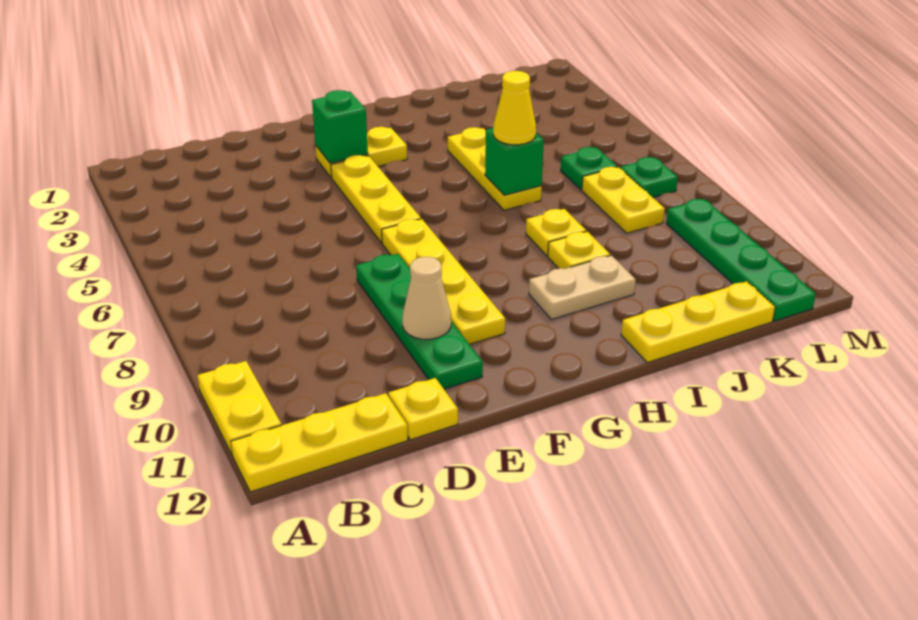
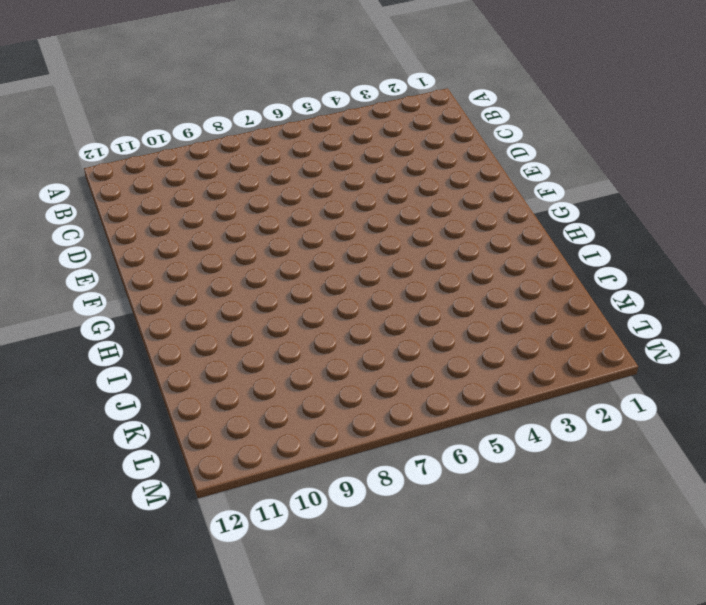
none -> yellow 1x2 plate [197,361,281,456]
none -> yellow 1x3 plate [231,393,408,492]
none -> yellow 1x1 plate [388,378,458,440]

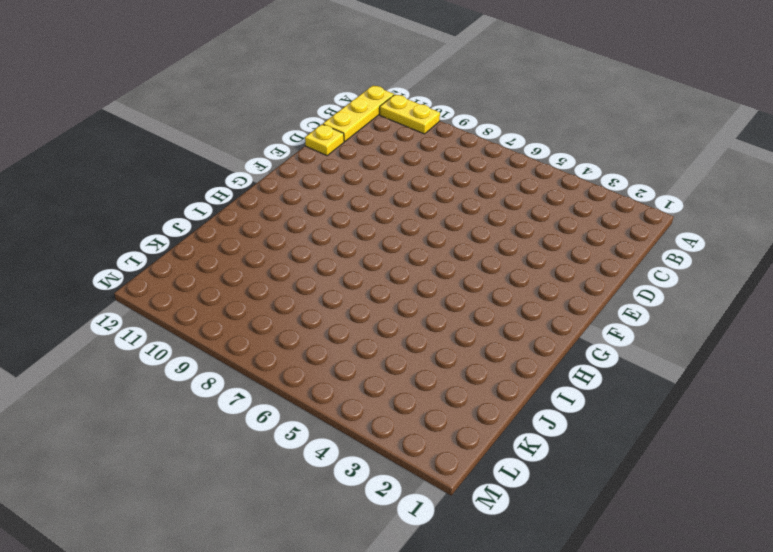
none -> green 1x4 plate [356,254,483,389]
none -> yellow 1x2 plate [315,127,407,178]
none -> yellow 1x3 plate [331,155,421,243]

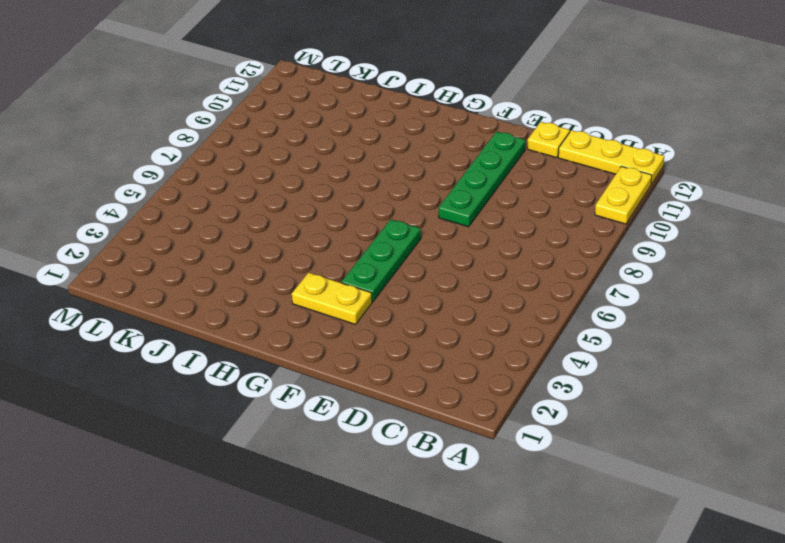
green 1x3 plate [341,219,421,302] -> yellow 1x3 plate [331,155,421,243]
none -> yellow 1x4 plate [382,219,505,344]
none -> tan 1x2 plate [529,255,636,319]
none -> yellow 1x3 plate [448,127,542,210]

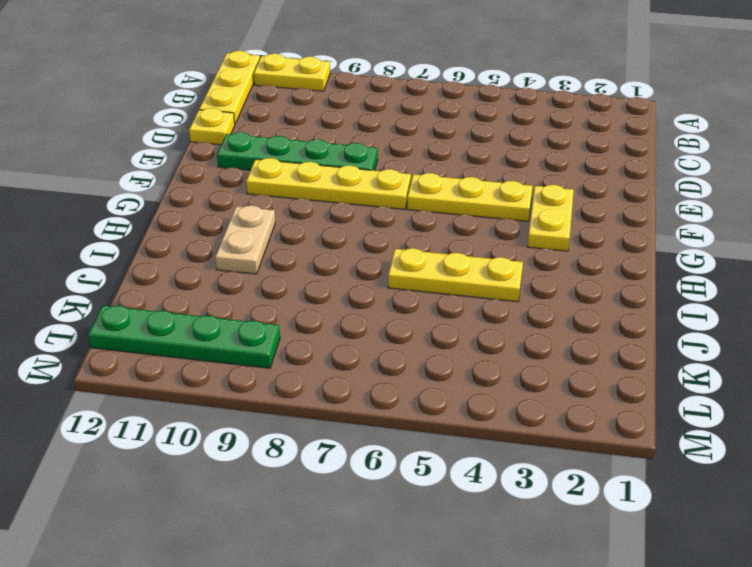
none -> yellow 1x1 plate [526,209,586,256]
none -> yellow 1x1 plate [548,231,610,269]
none -> yellow 1x3 plate [621,281,775,363]

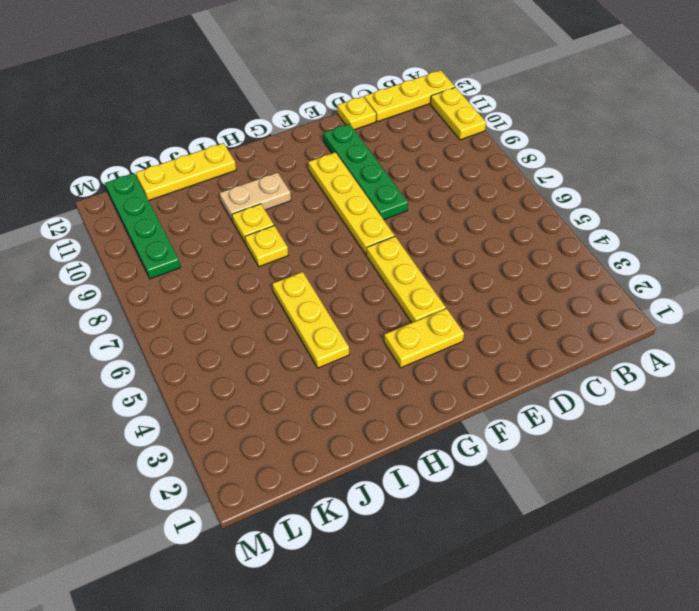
none -> green 1x1 plate [561,147,617,190]
none -> yellow 1x2 plate [582,167,665,233]
none -> green 1x1 plate [620,157,678,197]

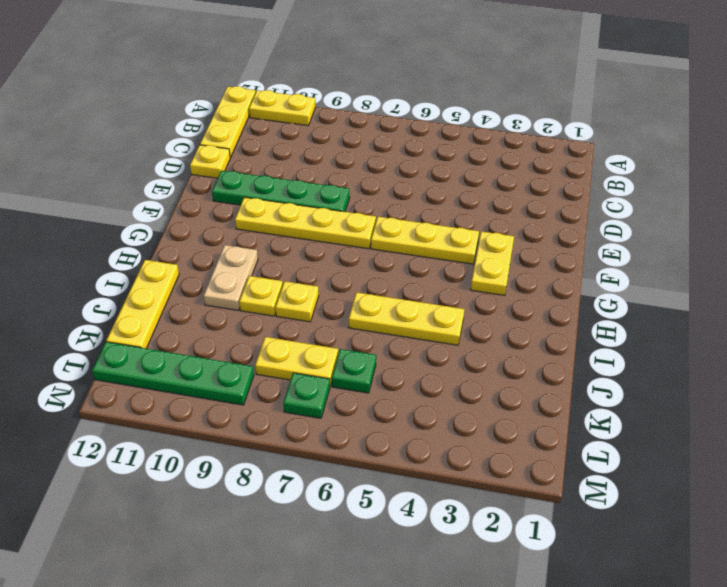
none -> tan 1x1 cone [402,257,451,339]
none -> green 1x1 brick [312,90,368,163]
none -> green 1x1 brick [485,128,544,195]

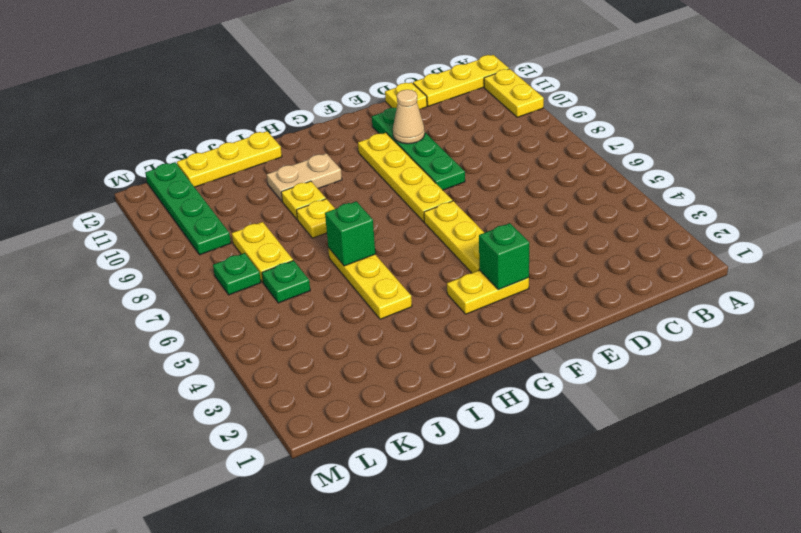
none -> yellow 1x1 cone [493,71,536,145]

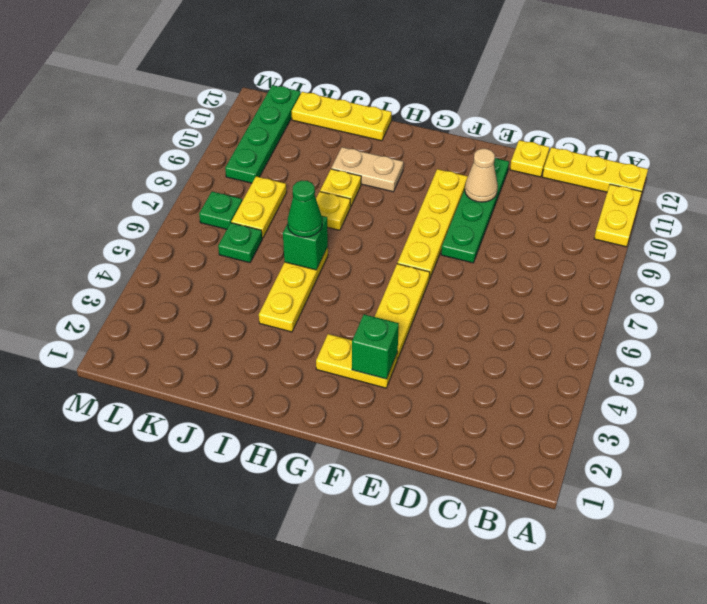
green 1x1 cone [287,180,322,237] -> yellow 1x1 cone [493,71,536,145]

